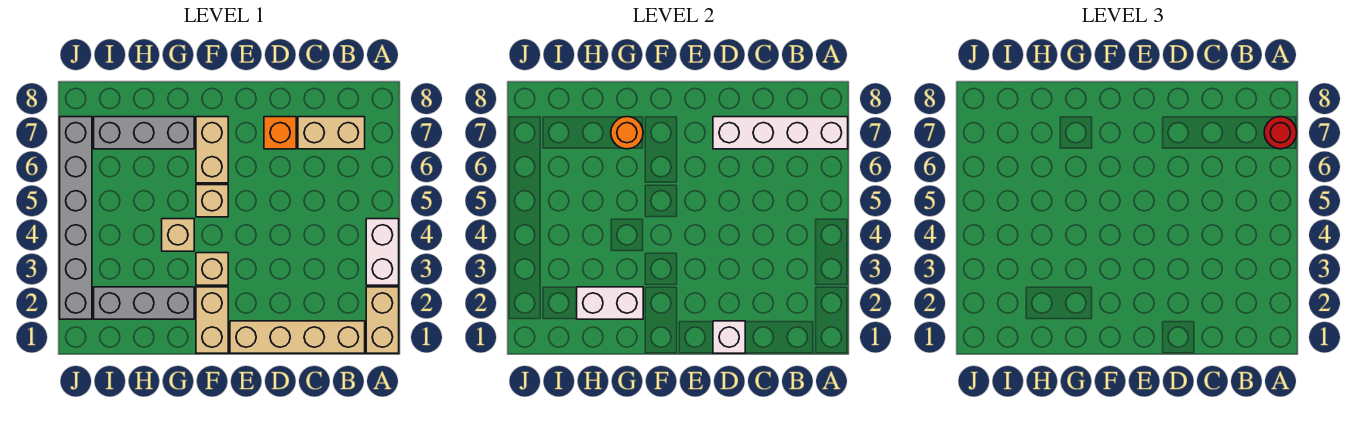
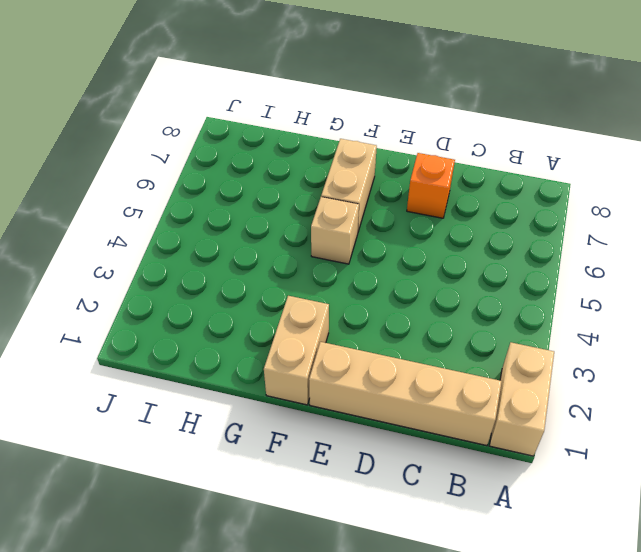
none -> white 1x2 brick [366,219,399,285]
none -> tan 1x2 brick [298,117,365,149]
none -> tan 1x1 brick [196,253,228,285]

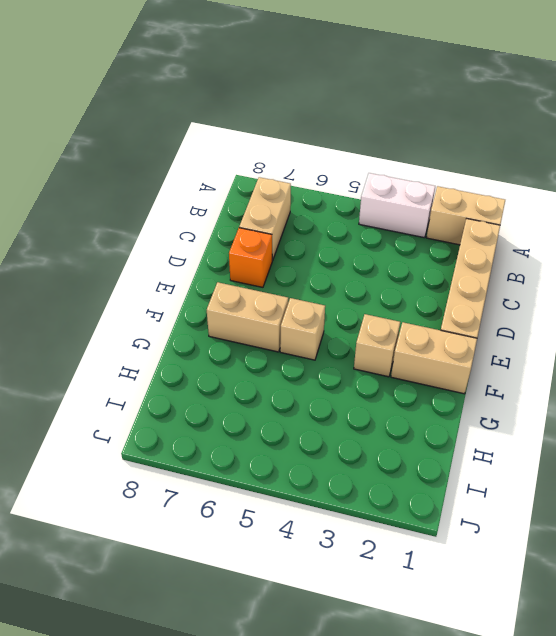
none -> grey 1x3 brick [94,287,194,319]
none -> tan 1x1 brick [162,219,194,251]
none -> grey 1x3 brick [94,117,194,149]

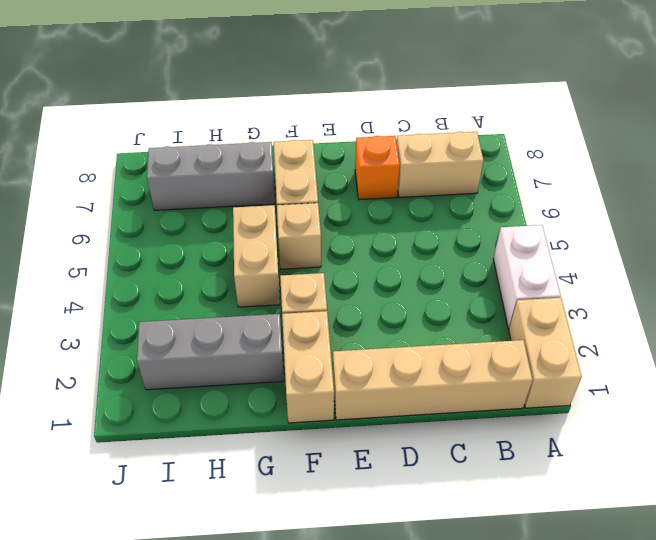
tan 1x2 brick [233,205,280,307] -> tan 1x1 brick [162,219,194,251]
none -> grey 1x6 brick [60,117,92,319]
none -> white 1x4 brick [713,117,848,149]
none -> white 1x1 brick [713,321,745,353]

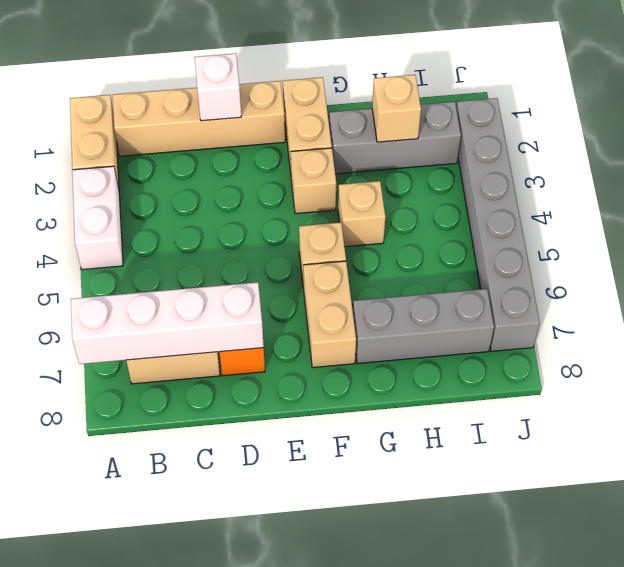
tan 1x1 brick [372,75,421,142] -> white 1x2 brick [577,287,643,319]
none -> orange 1x1 round brick [611,117,643,149]
none -> red 1x1 round brick [1264,117,1297,149]

